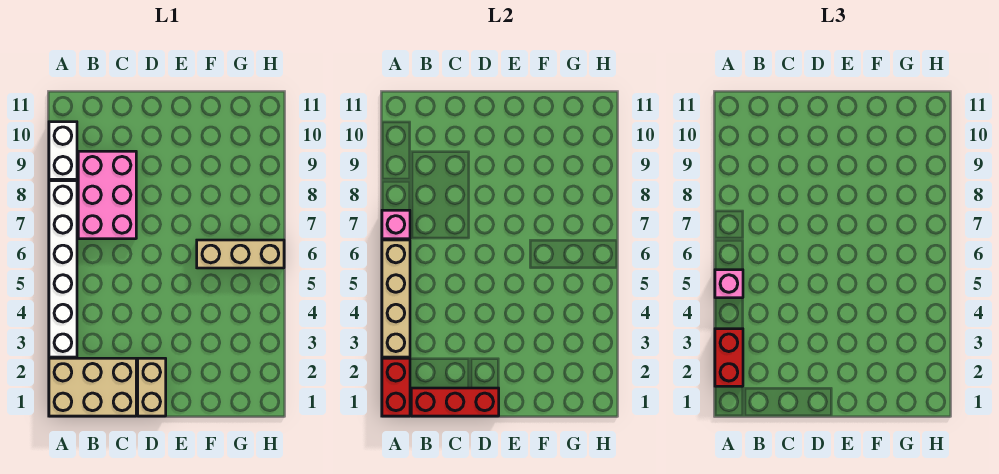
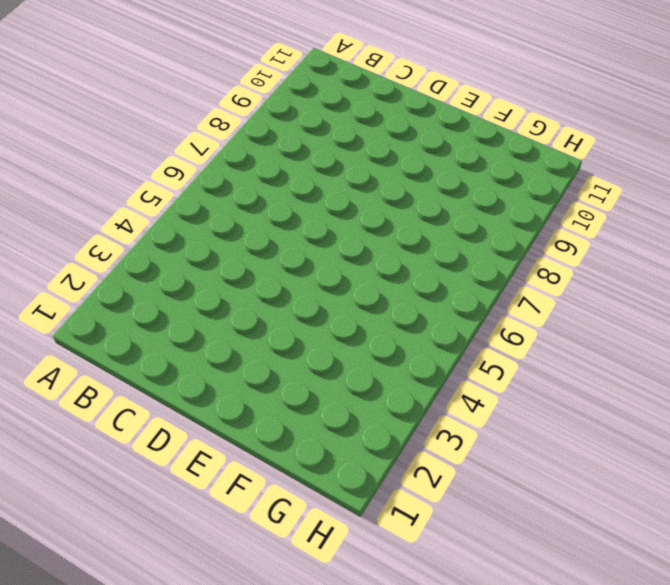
none -> tan 2x3 brick [49,358,136,416]
none -> white 1x6 brick [49,181,77,357]
none -> white 1x2 brick [49,122,77,179]

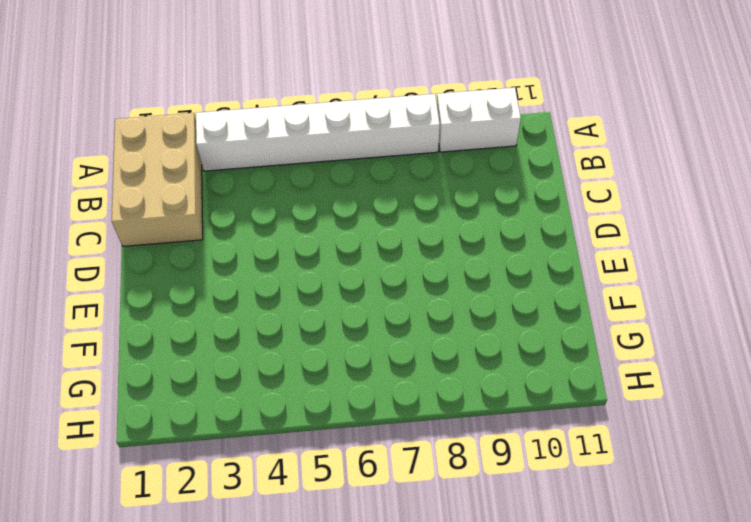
none -> pink 2x3 brick [78,151,136,239]
none -> tan 1x2 brick [138,358,166,416]
none -> tan 1x3 brick [197,240,284,268]

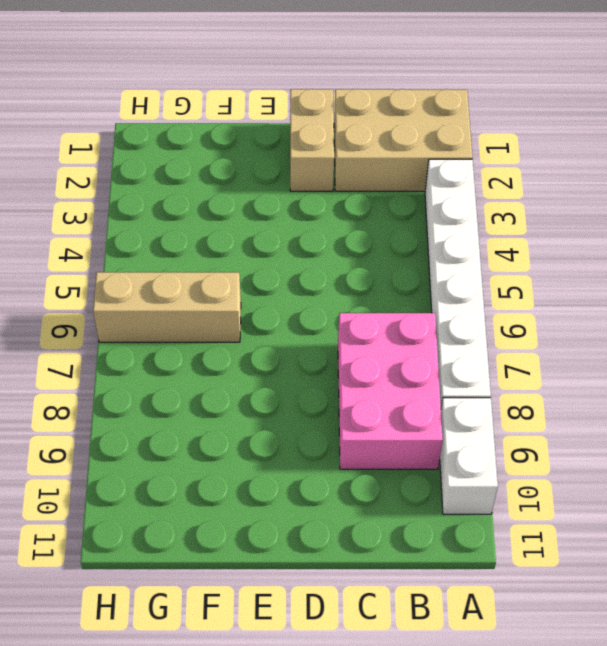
none -> red 1x2 brick [382,358,410,416]
none -> tan 1x4 brick [382,240,410,357]
none -> pink 1x1 brick [382,210,410,239]

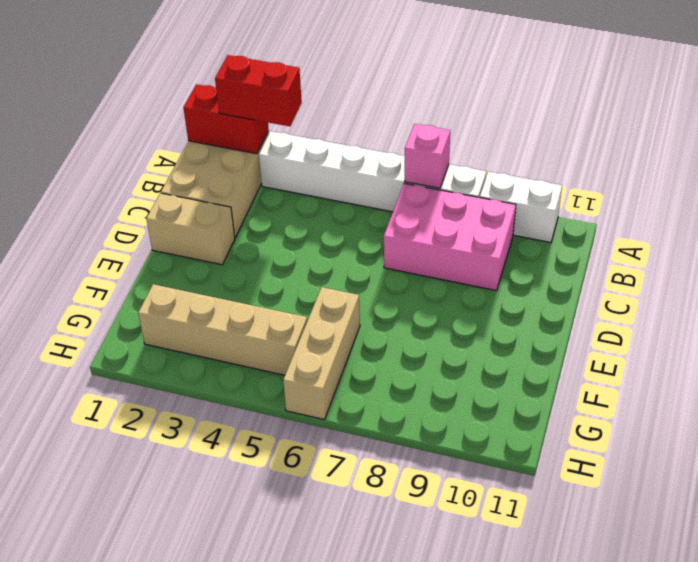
tan 1x4 brick [138,284,307,375] -> tan 1x4 brick moved to [382,240,410,357]
none -> red 1x3 brick [411,388,499,416]
none -> pink 1x1 brick [715,270,743,298]

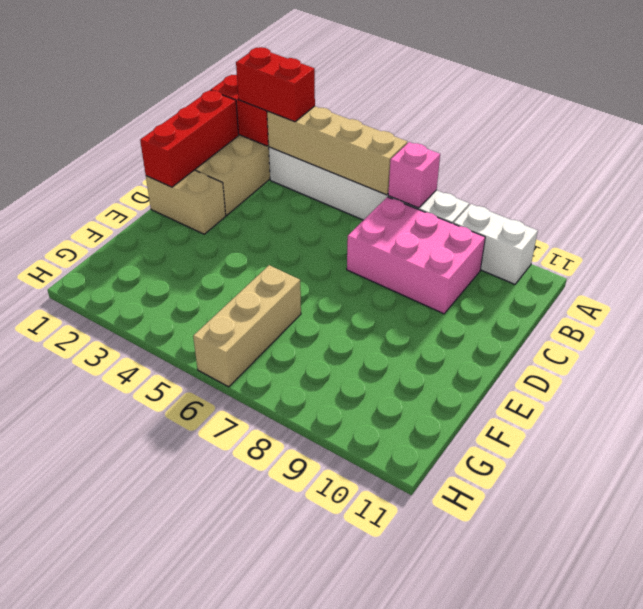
none -> pink 1x1 brick [715,270,743,298]

